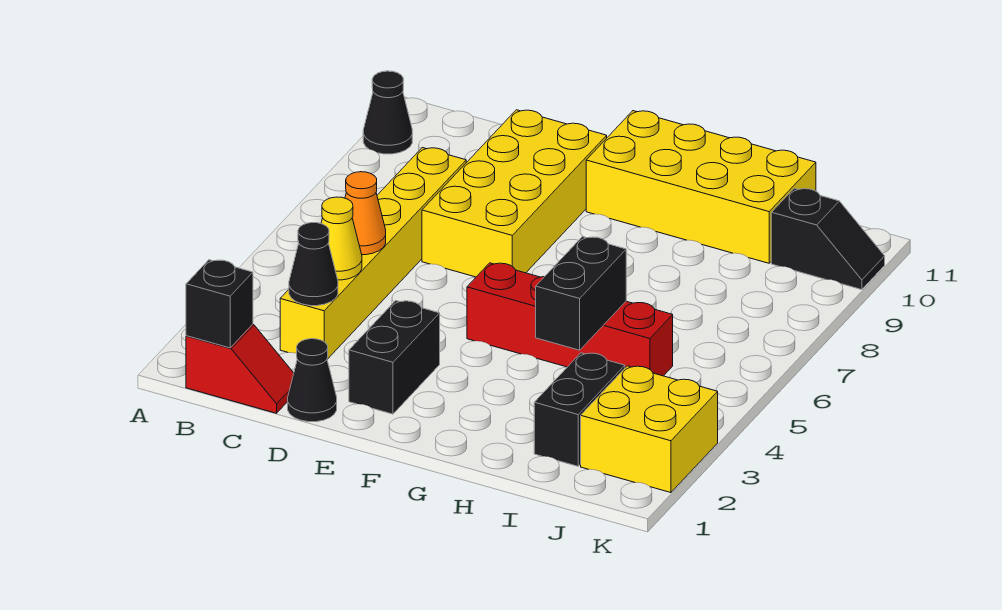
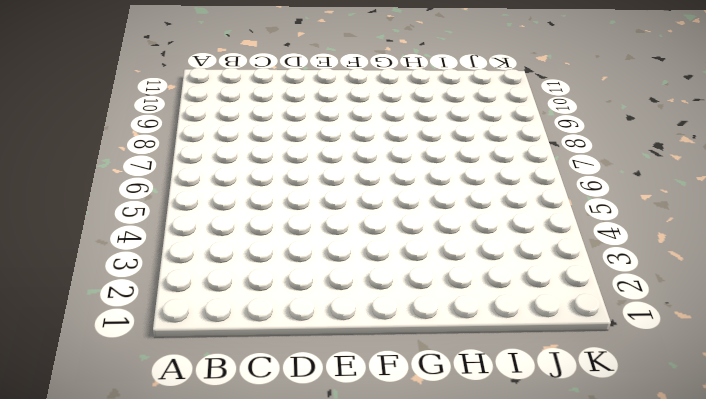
none -> black 1x1 cone [363,71,412,154]
none -> red 1x2 slope [186,324,294,413]
none -> yellow 1x6 brick [280,148,466,359]

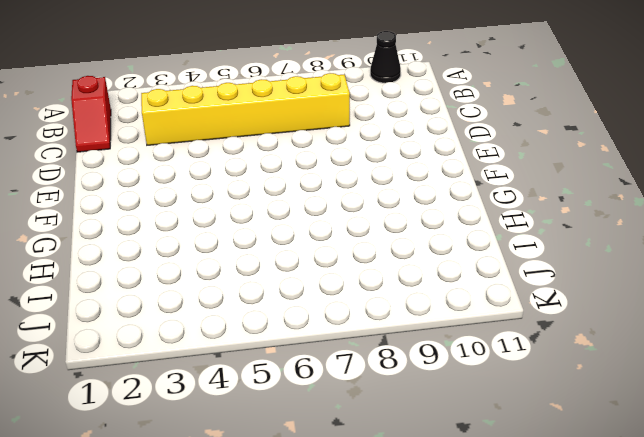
none -> black 1x1 cone [288,339,337,422]
none -> yellow 2x4 brick [422,110,607,277]
none -> black 1x2 brick [349,301,440,414]

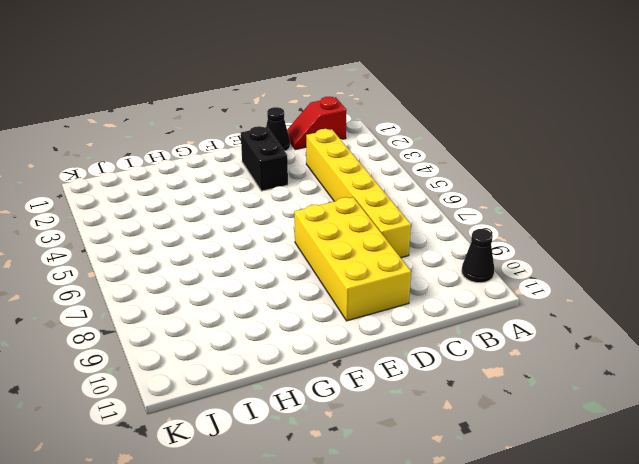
none -> red 1x4 brick [467,263,673,376]
none -> yellow 2x4 brick [586,111,816,263]
none -> black 1x2 brick [534,353,625,466]

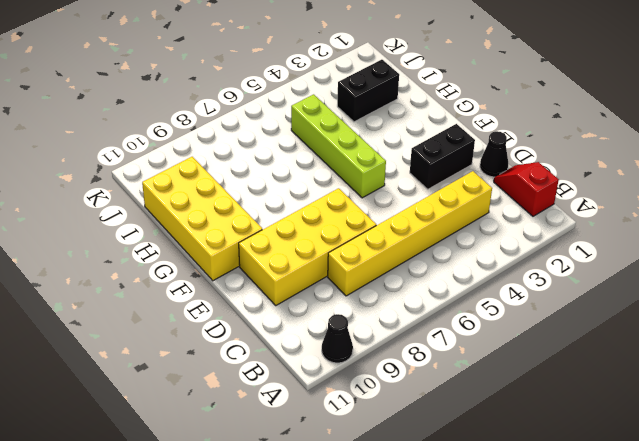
lime 1x4 brick [291,94,386,198] -> red 1x4 brick [467,263,673,376]
none -> yellow 2x2 brick [581,366,718,493]
none -> black 1x2 slope [771,188,885,290]
none -> black 1x1 brick [186,260,253,348]

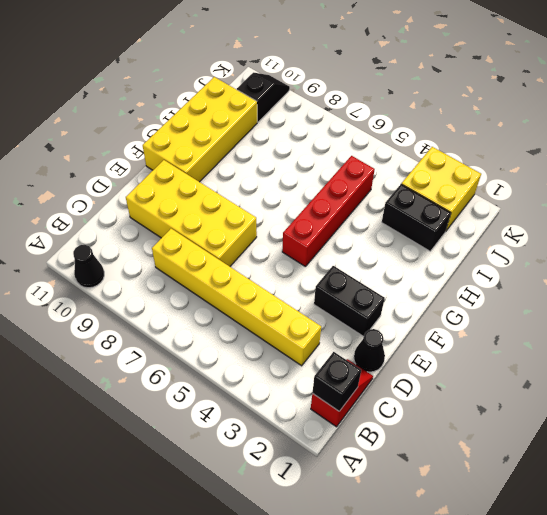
none -> black 1x1 cone [289,223,338,306]
none -> yellow 1x1 cone [321,197,362,280]
none -> orange 1x1 cone [345,172,386,255]

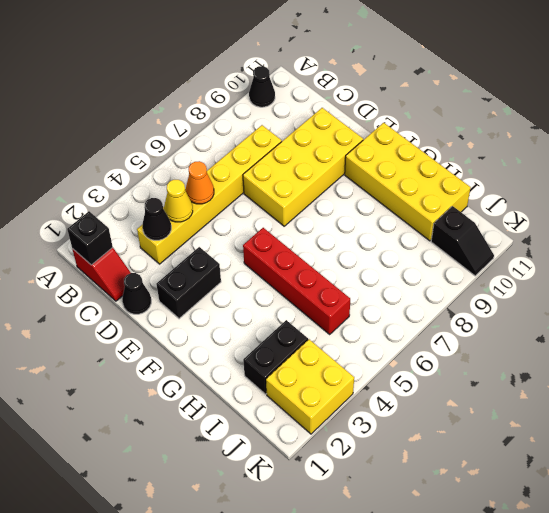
none -> black 1x2 brick [536,237,626,350]

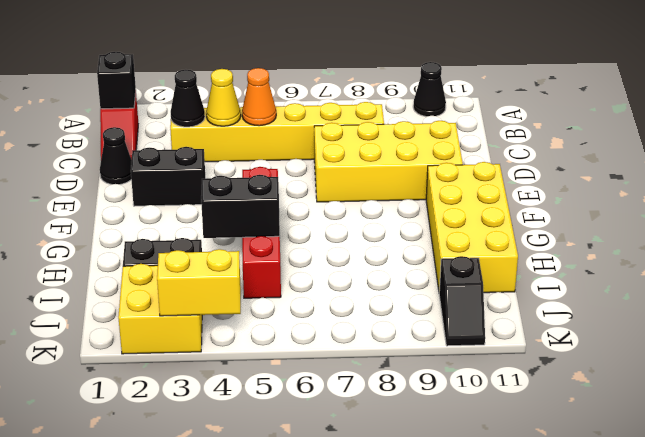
yellow 1x2 brick [157,249,241,316] -> none

